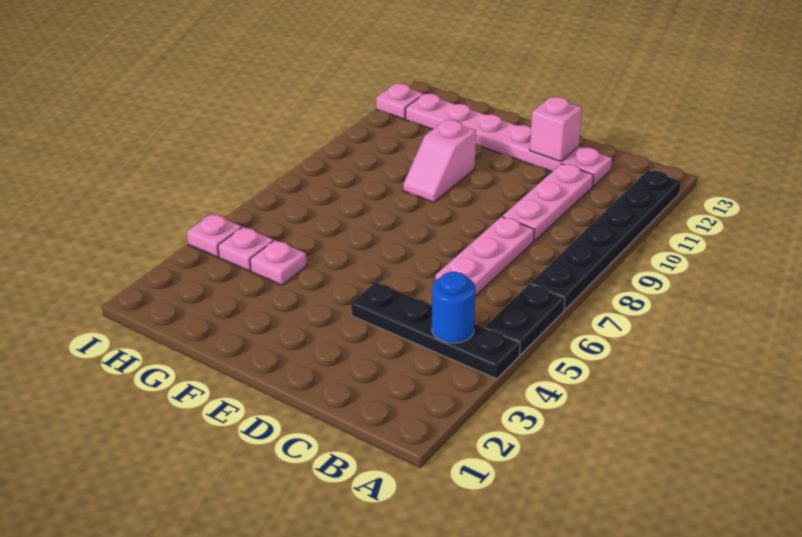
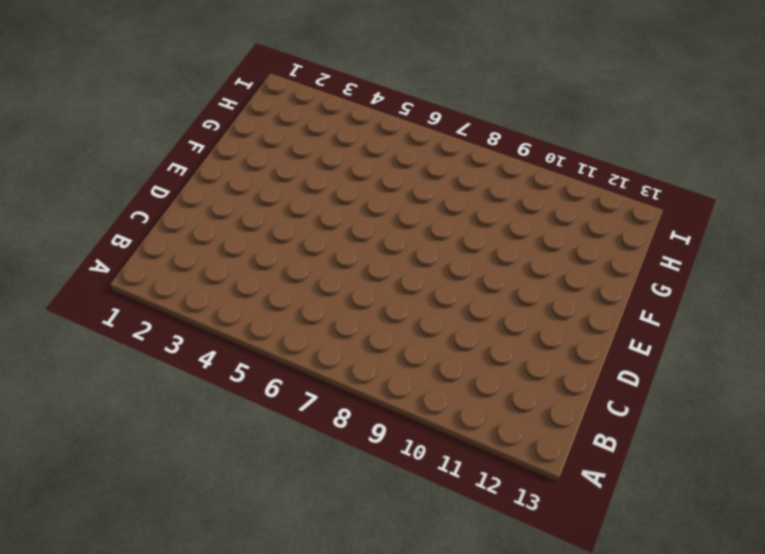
none -> black 1x4 plate [351,282,520,379]
none -> black 1x2 plate [485,284,565,355]
none -> black 1x6 plate [530,170,681,310]

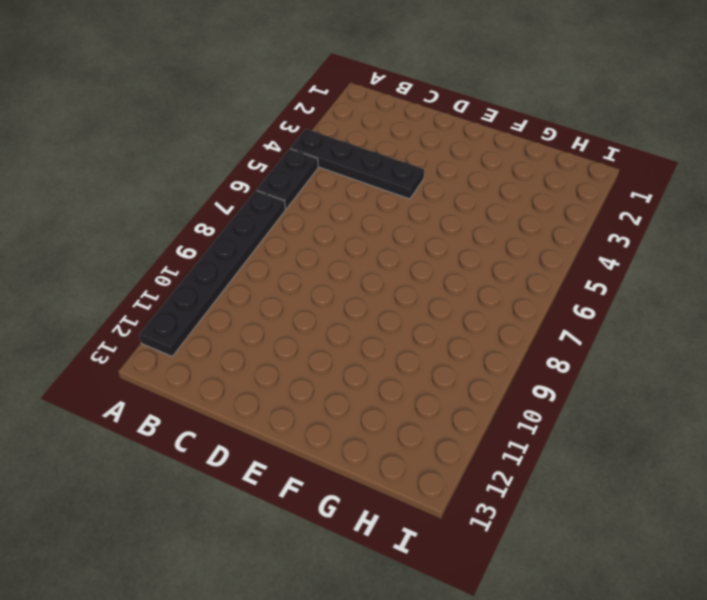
none -> pink 1x3 plate [436,217,534,296]
none -> pink 1x3 plate [502,164,594,241]
none -> pink 1x6 plate [405,94,612,186]

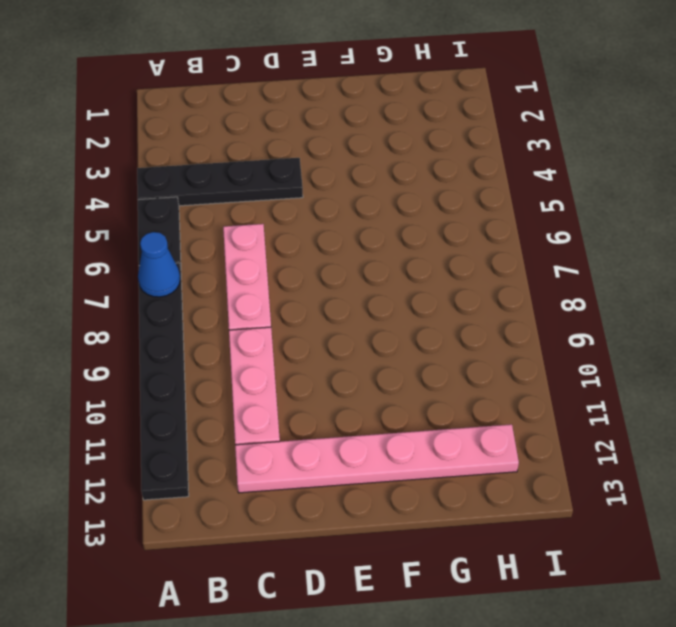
blue 1x1 cone [138,232,180,297] -> none
none -> pink 1x2 slope [403,120,476,202]
none -> pink 1x1 plate [250,240,307,285]
none -> pink 1x1 plate [218,227,273,271]

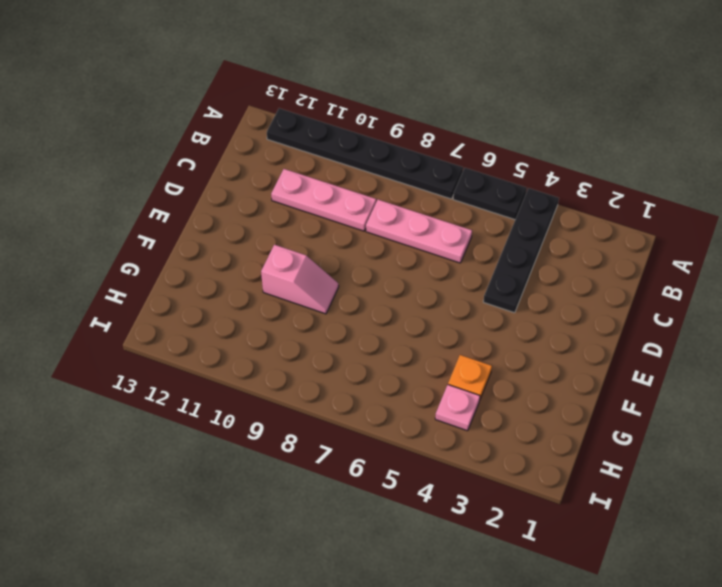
orange 1x1 plate [448,355,492,399] -> pink 1x1 plate [250,240,307,285]
none -> pink 1x6 plate [405,94,612,186]
none -> pink 1x1 plate [187,214,242,257]
none -> pink 1x1 plate [376,84,423,119]

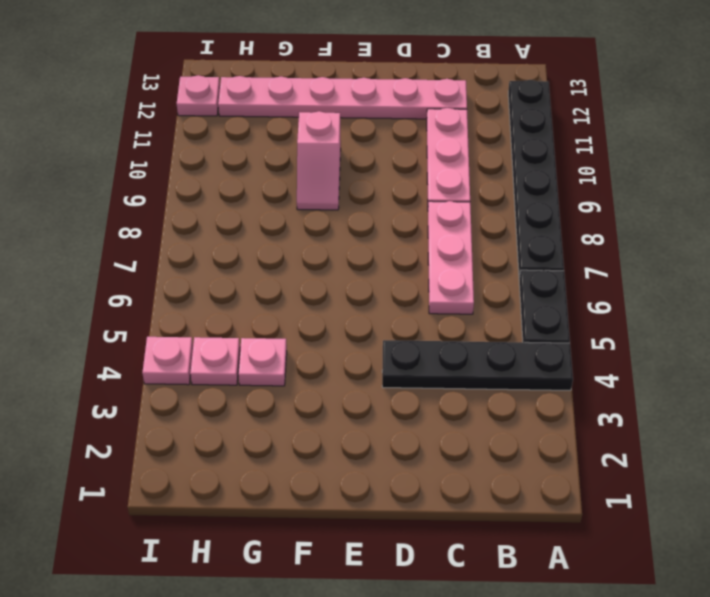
none -> blue 1x1 round brick [432,272,476,343]
none -> pink 1x1 brick [530,97,582,162]

